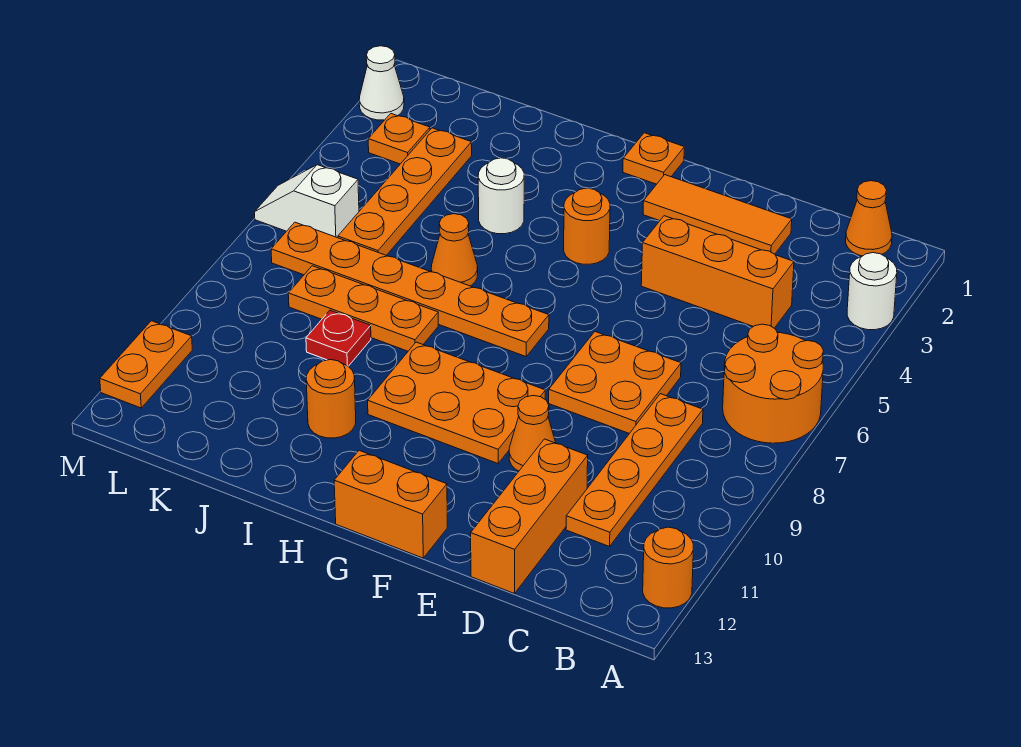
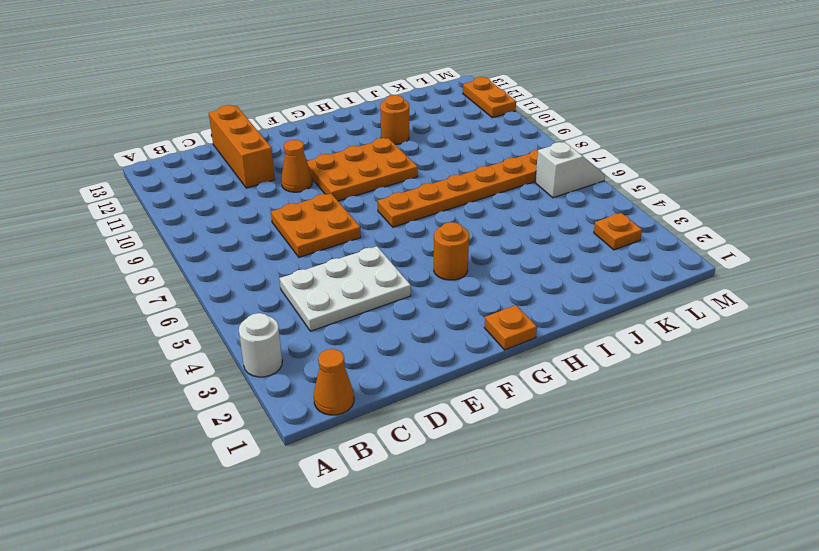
white 2x3 plate [280,246,411,331] -> orange 1x3 brick [641,216,794,328]
none -> orange 2x2 round brick [723,324,824,443]
none -> orange 1x1 round brick [643,527,693,608]
none -> orange 1x4 plate [566,394,703,547]

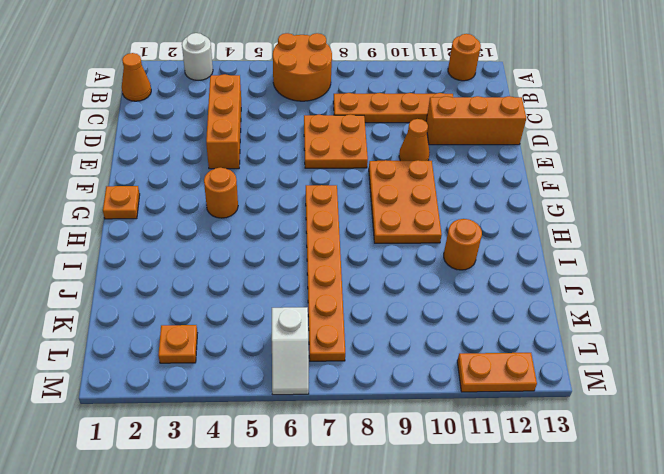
none -> orange 1x3 tile [643,175,792,254]
none -> orange 1x2 brick [334,450,447,558]
none -> white 1x1 round brick [478,158,524,234]

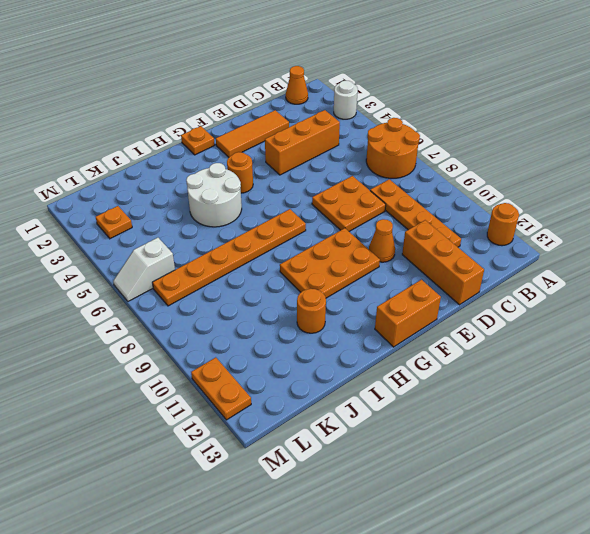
white 2x2 round brick [186,163,242,227] -> white 1x1 round brick [478,158,524,234]
none -> orange 1x1 cone [431,214,478,286]
none -> orange 1x3 plate [288,266,438,351]
none -> red 1x1 plate [306,310,371,366]

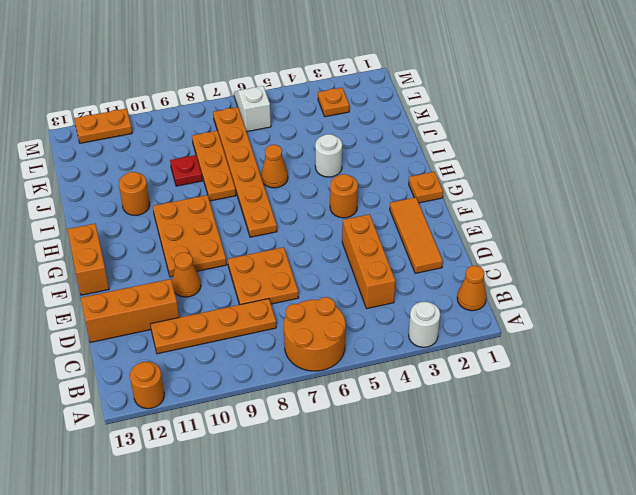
none -> orange 1x4 plate [338,128,472,255]
none -> white 1x1 cone [359,46,404,120]

